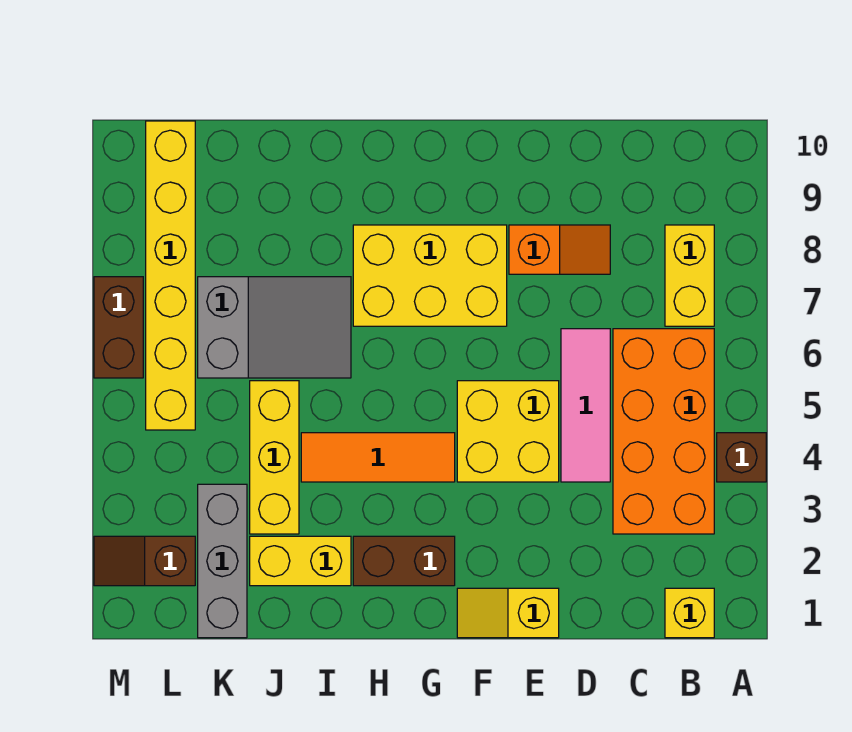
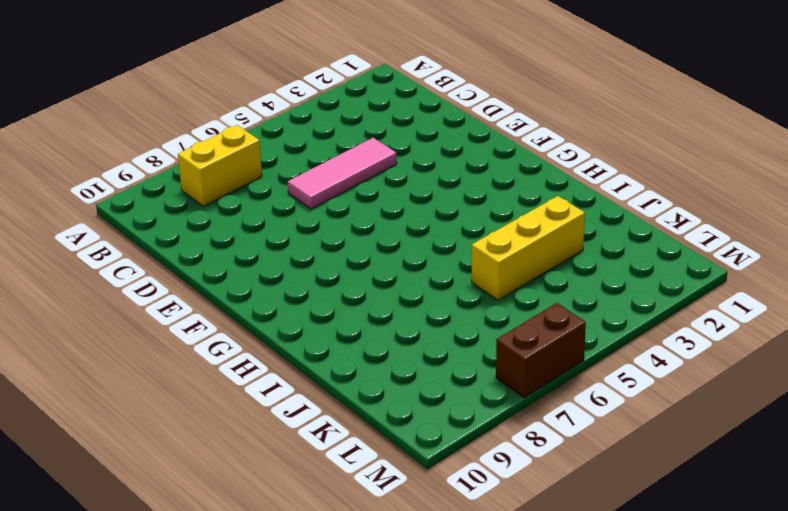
none -> brown 1x1 brick [717,433,766,482]
none -> yellow 1x1 brick [665,588,714,638]
none -> orange 2x4 brick [613,329,714,534]

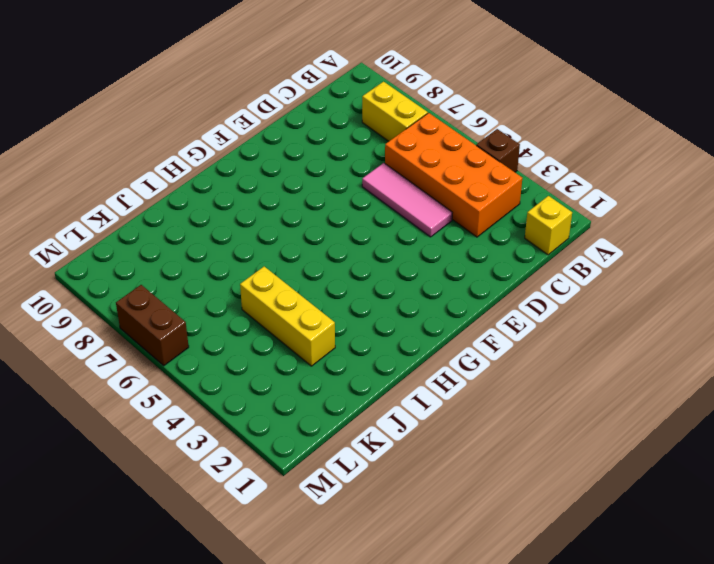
none -> orange 1x2 slope [509,225,610,274]
none -> yellow 1x2 slope [457,588,559,638]
none -> yellow 2x2 brick [457,381,559,482]

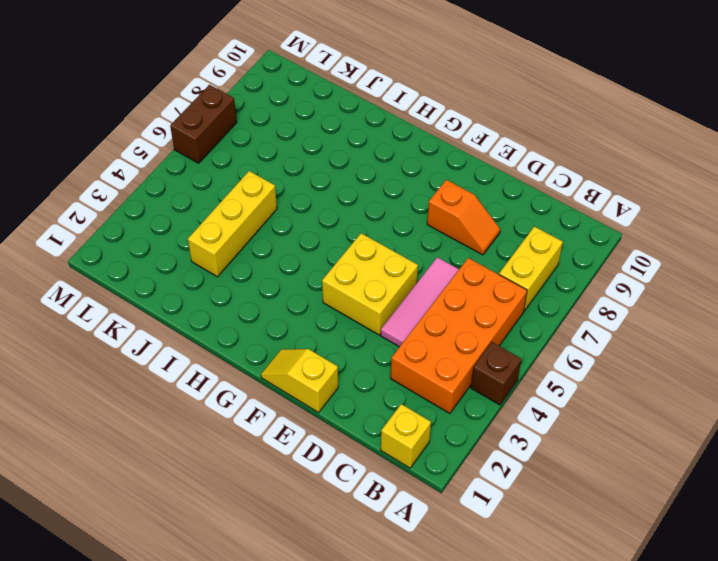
none -> yellow 2x3 brick [353,225,507,326]
none -> brown 1x2 brick [353,536,455,586]
none -> orange 1x3 tile [301,433,455,482]

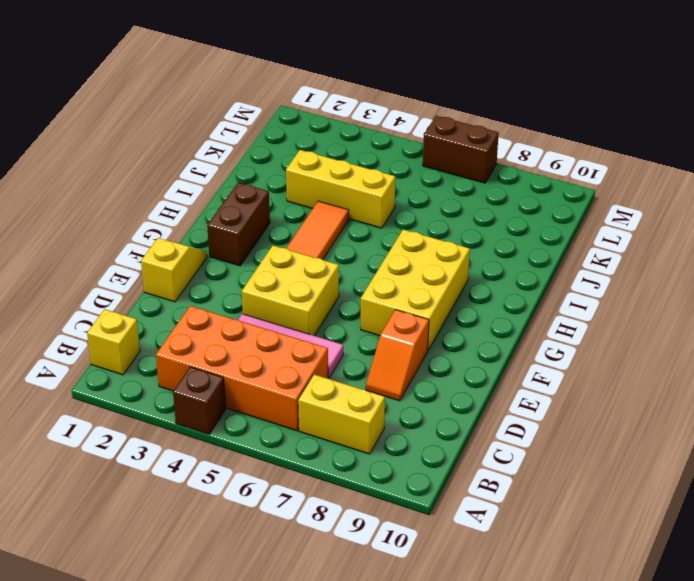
none -> yellow 1x2 brick [250,536,351,586]
none -> grey 2x3 slope [198,277,351,378]
none -> grey 1x3 brick [198,484,247,638]

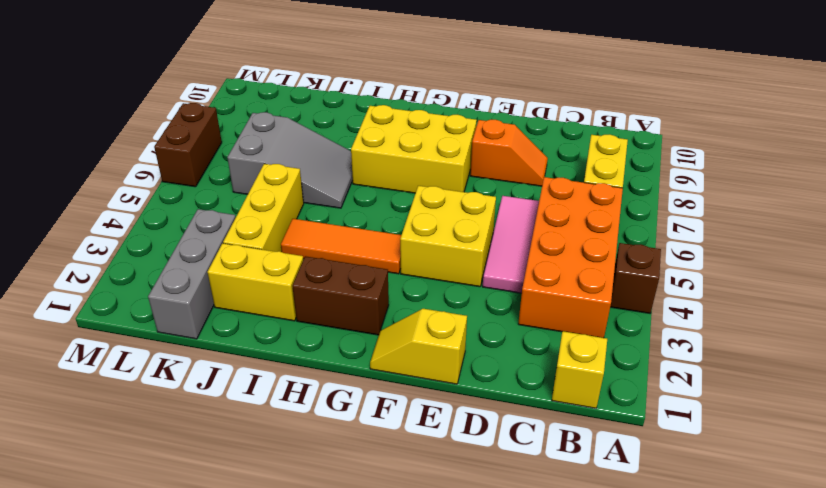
none -> brown 1x2 slope [94,536,195,586]
none -> yellow 1x6 brick [146,121,195,430]

